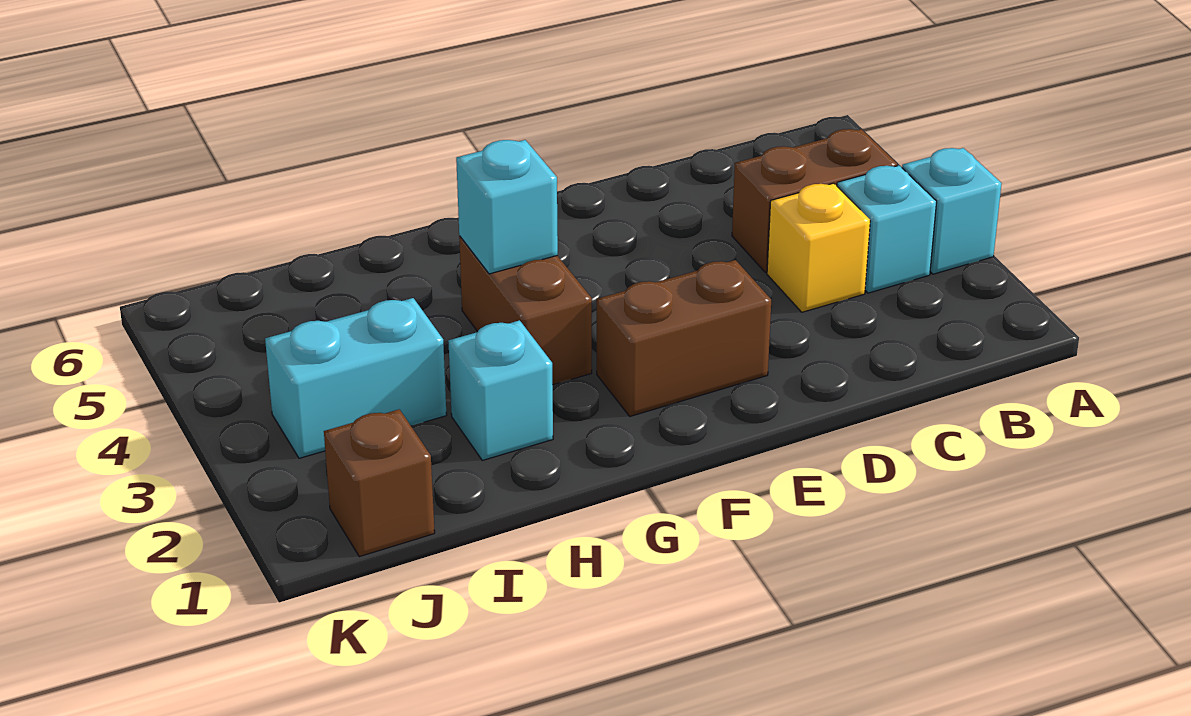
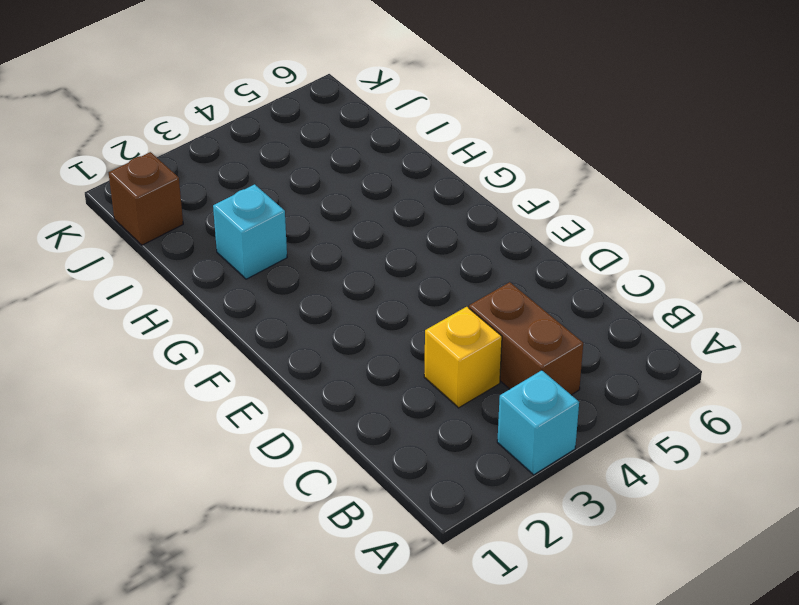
none -> cyan 1x1 brick [837,166,937,293]
none -> brown 1x2 brick [597,260,771,416]

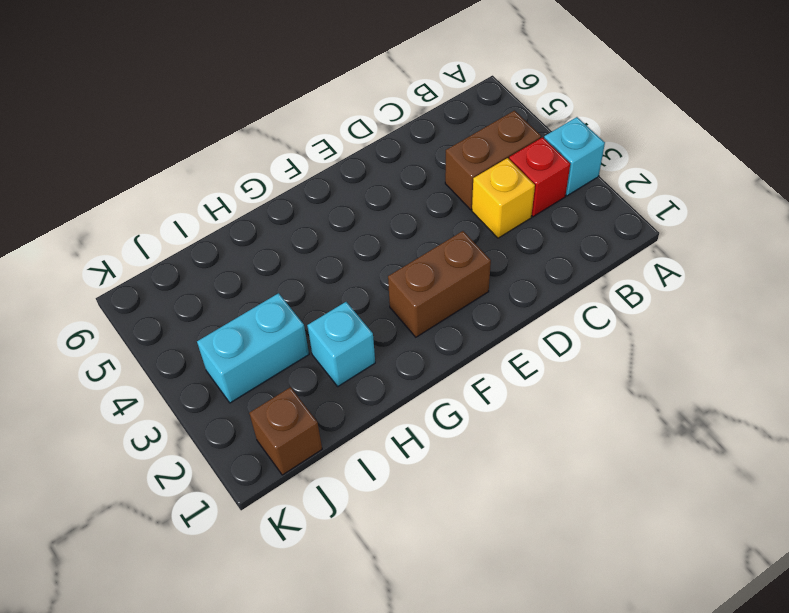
red 1x1 brick [509,137,570,217] -> cyan 1x1 brick [837,166,937,293]
none -> brown 1x2 brick [459,236,592,385]
none -> cyan 1x1 brick [456,140,558,274]

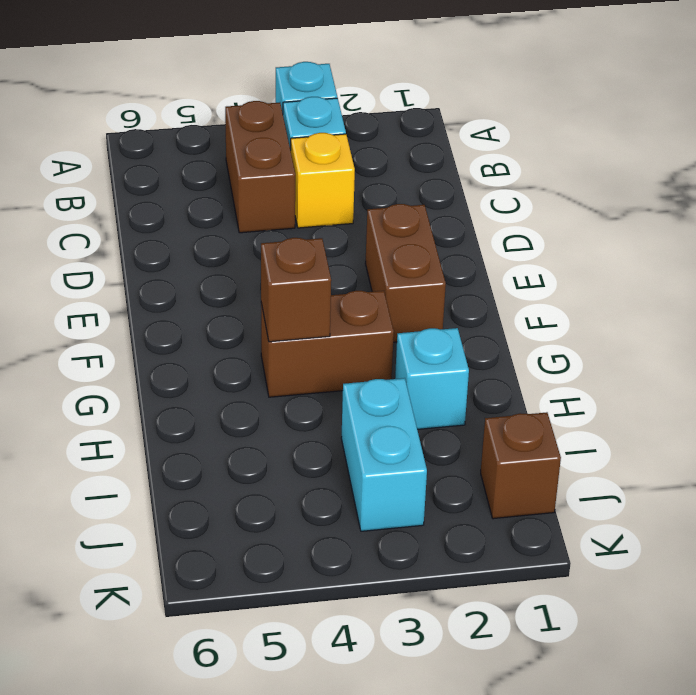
brown 1x1 brick [261,238,331,342] -> cyan 1x1 brick [456,140,558,274]

